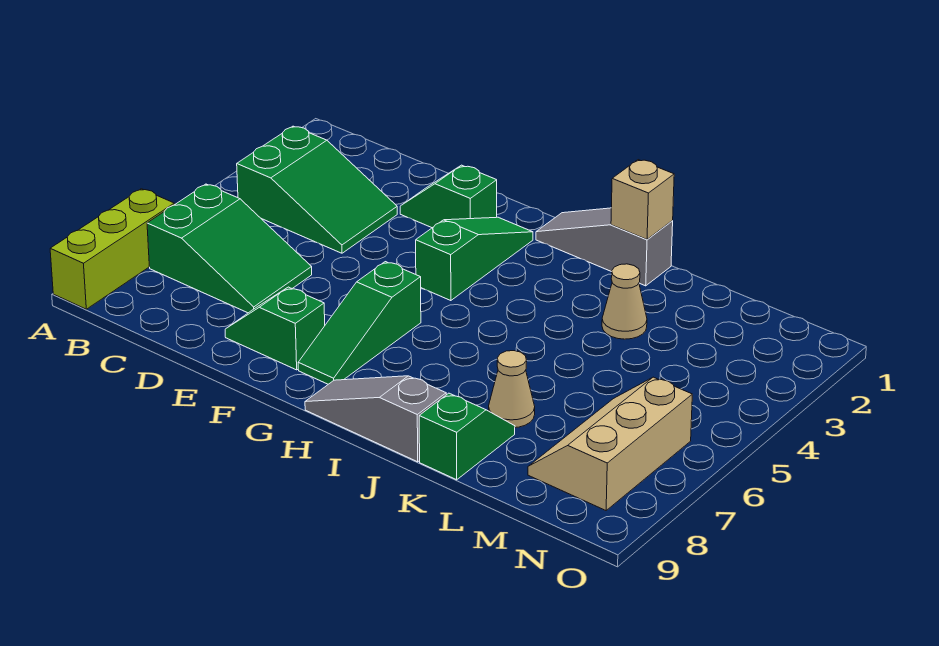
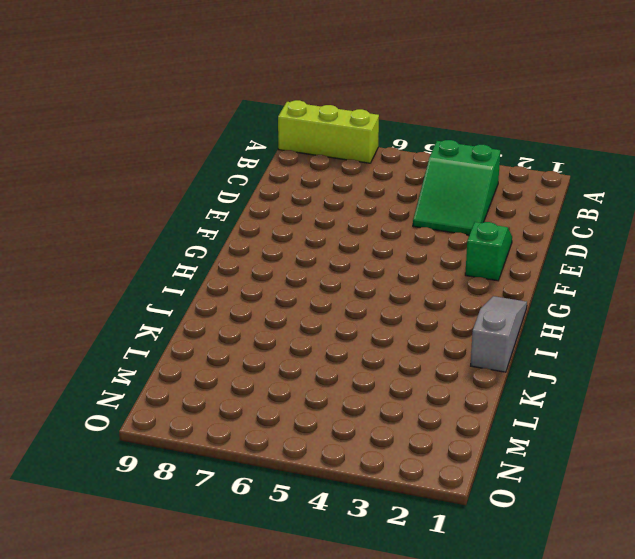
none -> green 2x3 slope [147,184,312,313]
none -> green 1x2 slope [225,287,325,370]
none -> green 1x3 slope [416,217,533,301]

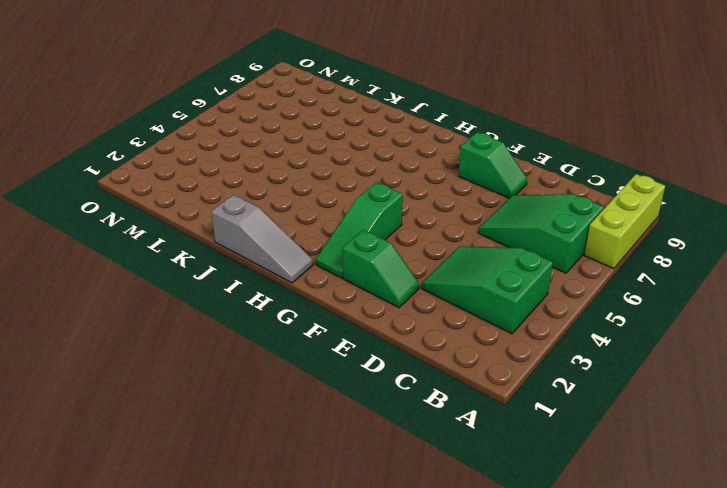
none -> green 1x3 slope [298,262,421,384]
none -> grey 1x3 slope [305,376,446,462]
none -> tan 1x1 cone [602,264,647,339]

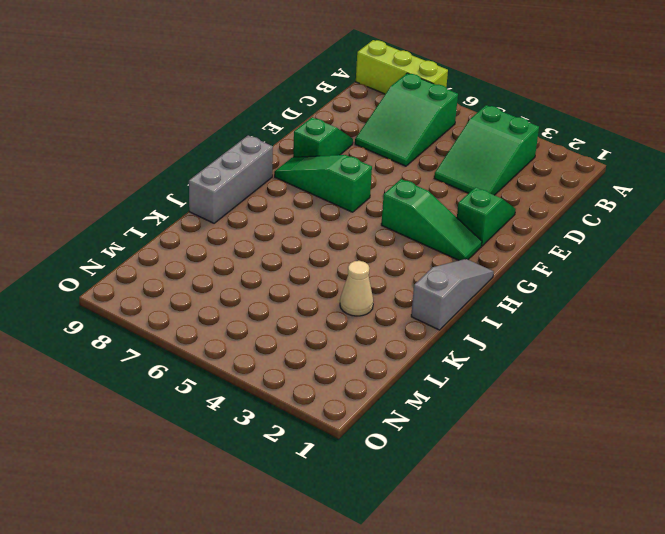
grey 1x3 brick [189,135,273,223] -> grey 1x3 slope [305,376,446,462]
none -> tan 1x1 cone [489,351,535,428]
none -> green 1x2 slope [419,393,515,480]
none -> tan 2x3 slope [528,377,692,510]

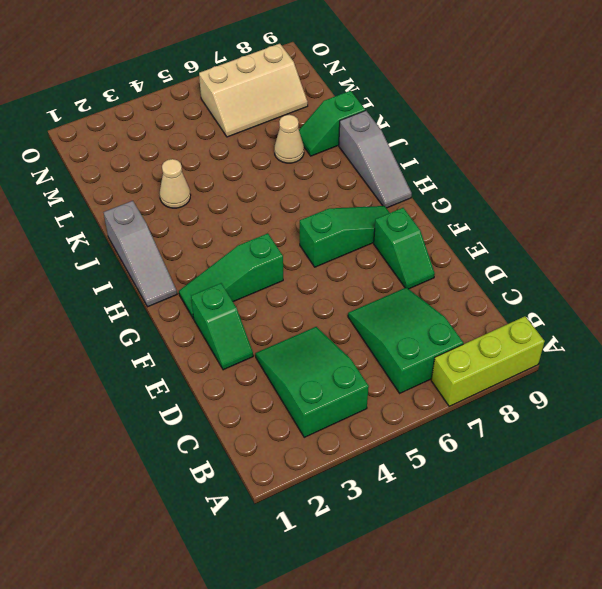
none -> tan 1x1 brick [611,160,674,239]

